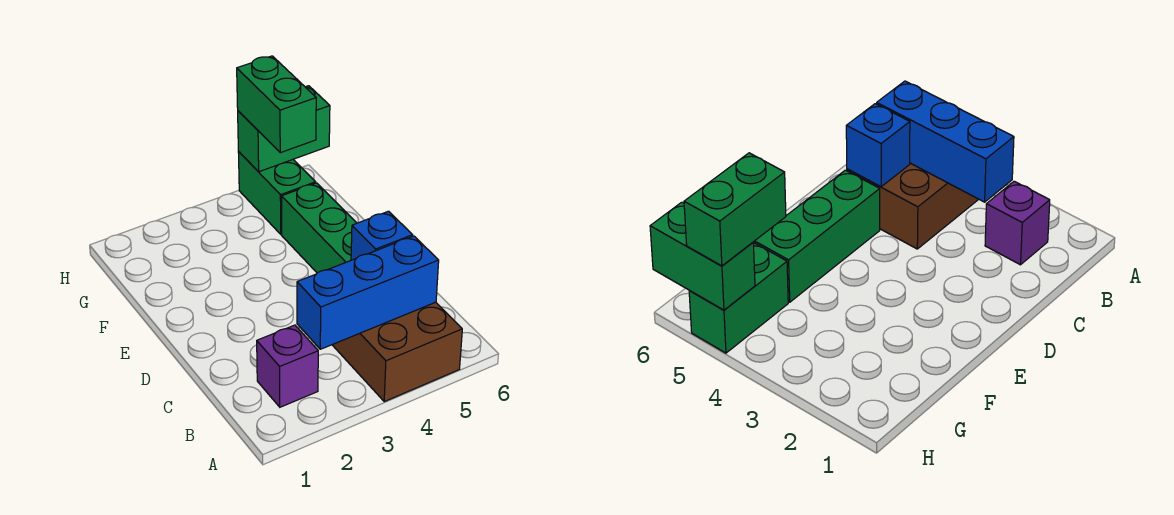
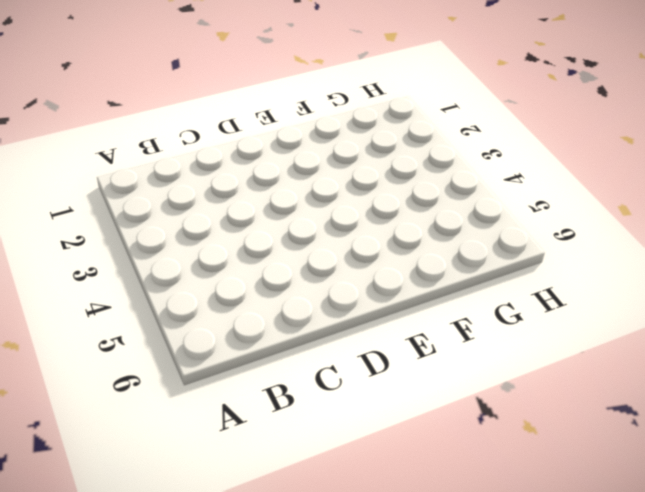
none -> brown 2x3 brick [333,302,462,402]
none -> purple 1x1 brick [257,325,318,407]

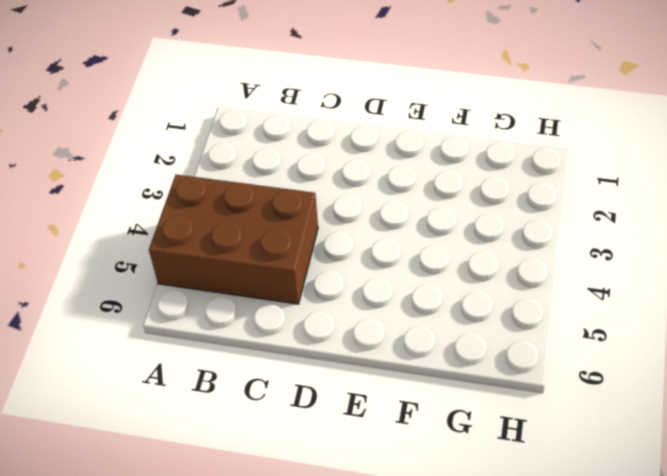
none -> purple 1x1 brick [257,325,318,407]
none -> green 1x3 brick [282,183,357,273]

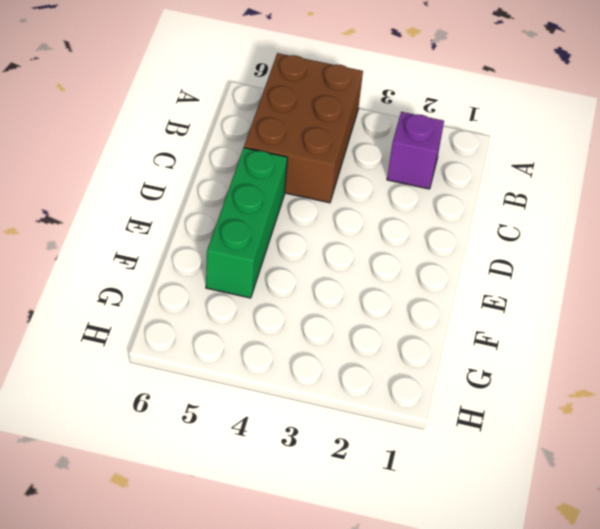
none -> green 1x2 brick [238,152,316,234]
none -> blue 1x3 brick [297,236,439,349]

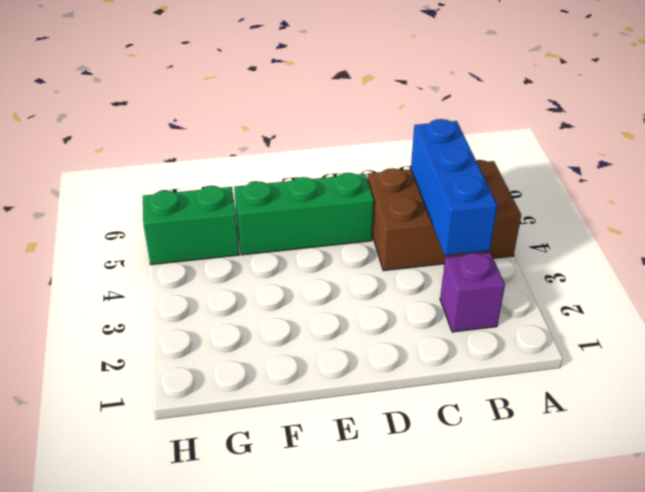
none -> blue 1x1 brick [351,211,413,260]
none -> green 1x2 brick [238,86,330,172]

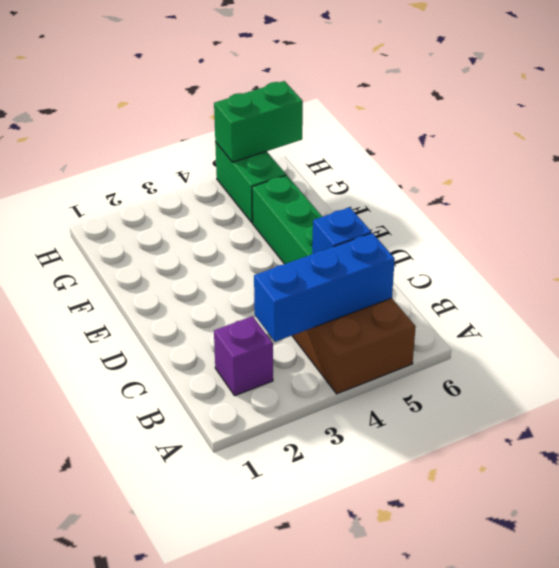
none -> green 1x2 brick [237,56,316,153]

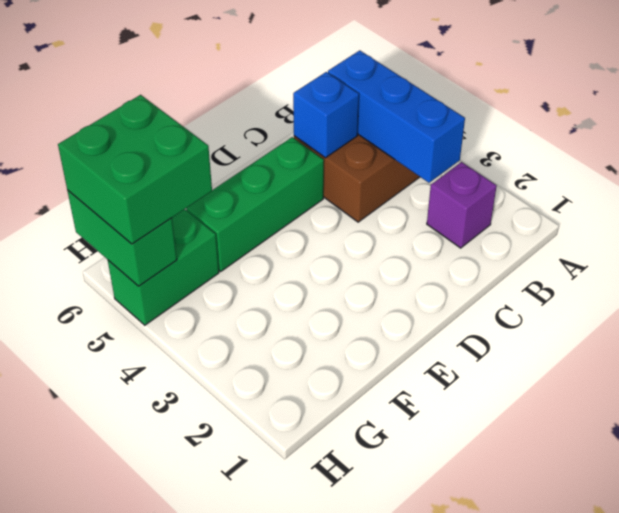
green 2x2 brick [58,95,212,244] -> green 1x2 brick [237,56,316,153]

